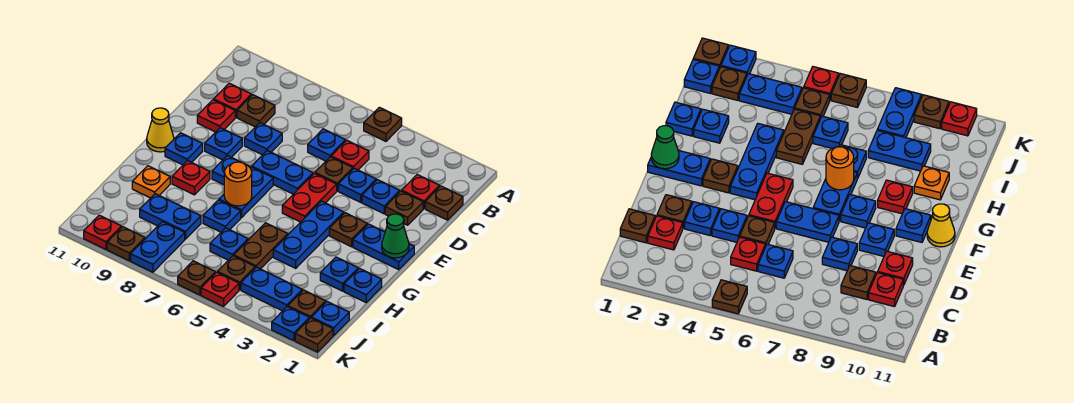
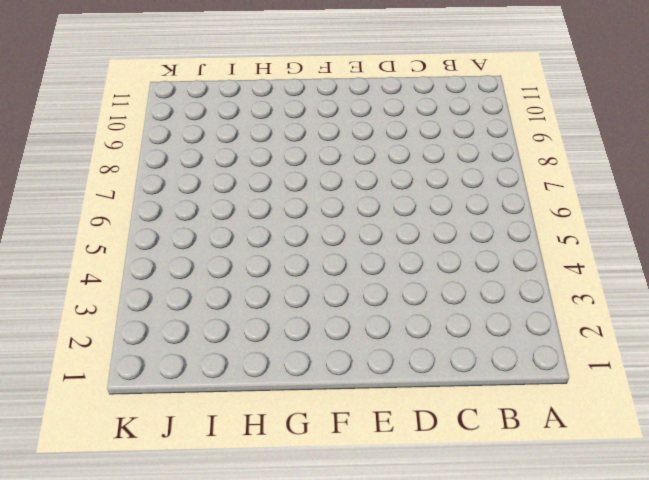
none -> brown 1x1 plate [364,107,402,141]
none -> brown 1x1 plate [425,186,463,220]
none -> red 1x1 plate [402,175,440,209]
none -> red 1x1 plate [331,140,369,170]

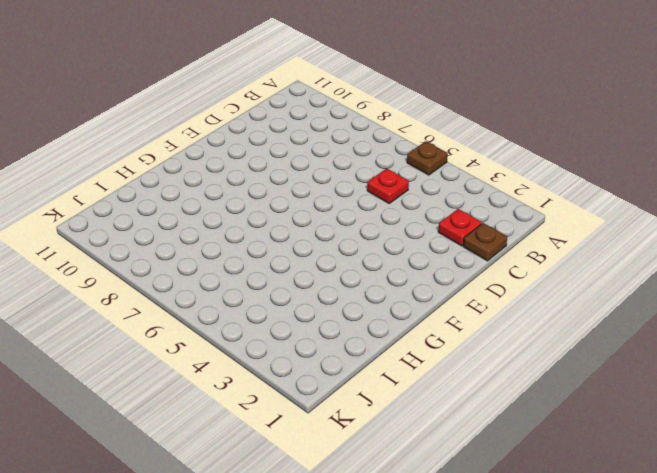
none -> blue 1x1 plate [308,129,346,161]
none -> brown 1x1 plate [237,95,275,127]
none -> red 1x1 plate [214,83,251,117]
none -> brown 1x1 plate [385,191,423,225]

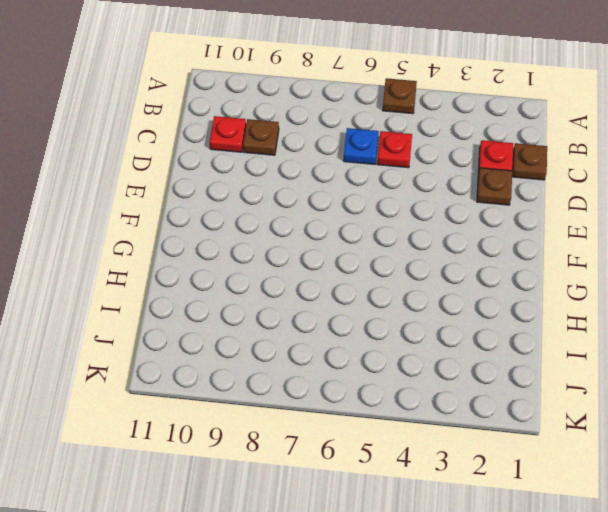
none -> blue 1x1 plate [362,180,400,214]
none -> blue 1x1 plate [338,168,376,202]
none -> brown 1x1 plate [315,157,353,191]
none -> blue 1x1 plate [244,123,282,155]

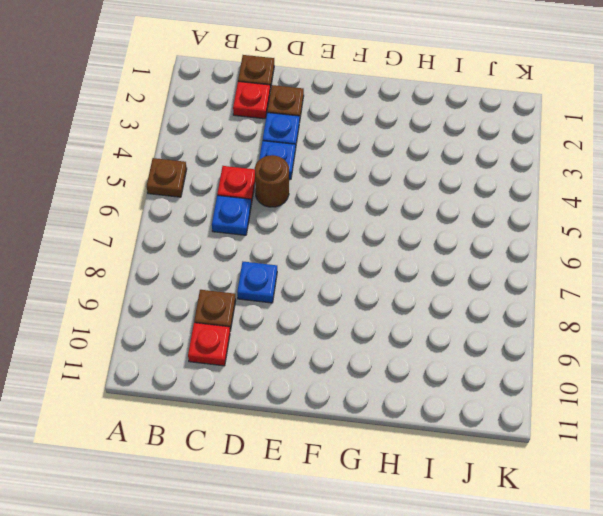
brown 1x1 round brick [255,155,289,207] -> brown 1x1 plate [315,157,353,191]
none -> red 1x1 plate [197,100,235,132]
none -> red 1x2 plate [282,173,337,222]
none -> blue 1x2 plate [252,151,313,194]
none -> blue 1x1 plate [205,128,242,160]

